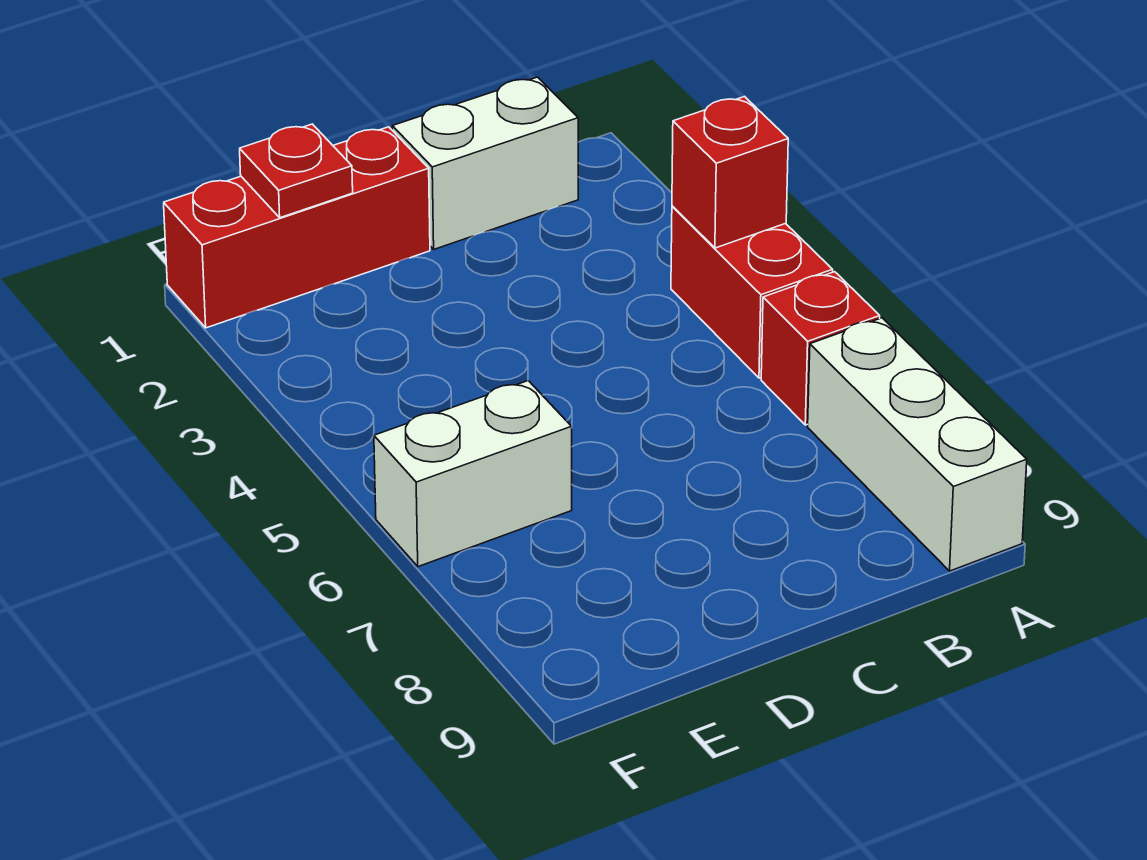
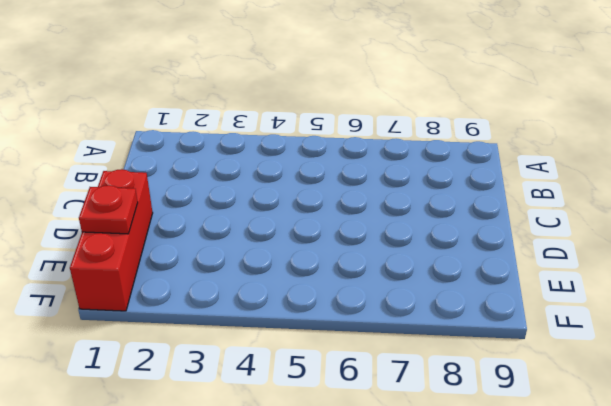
none -> red 1x2 brick [671,206,833,378]
none -> red 1x1 brick [761,272,880,425]

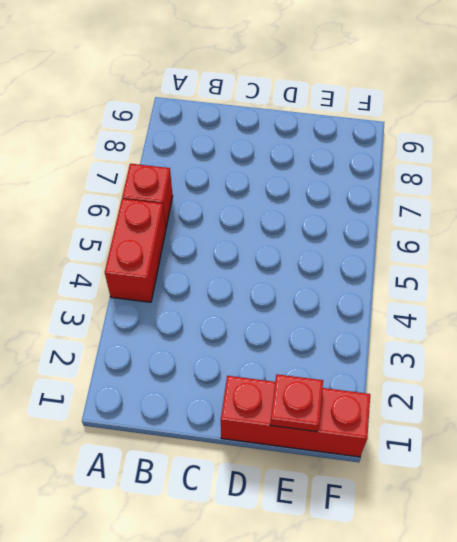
none -> white 1x3 brick [808,318,1027,571]
none -> white 1x2 brick [392,77,578,249]

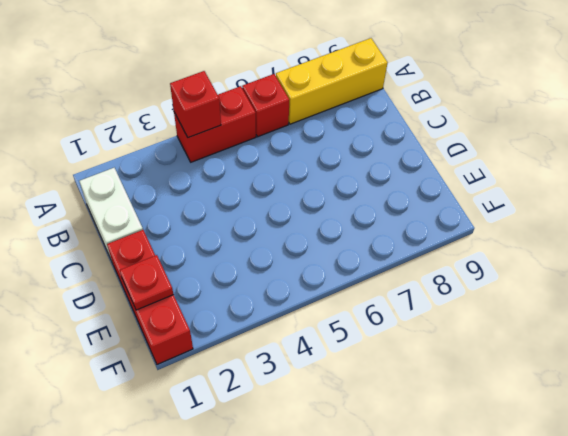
yellow 1x3 brick [276,38,387,124] -> white 1x3 brick [808,318,1027,571]
none -> white 1x2 brick [374,381,572,567]

